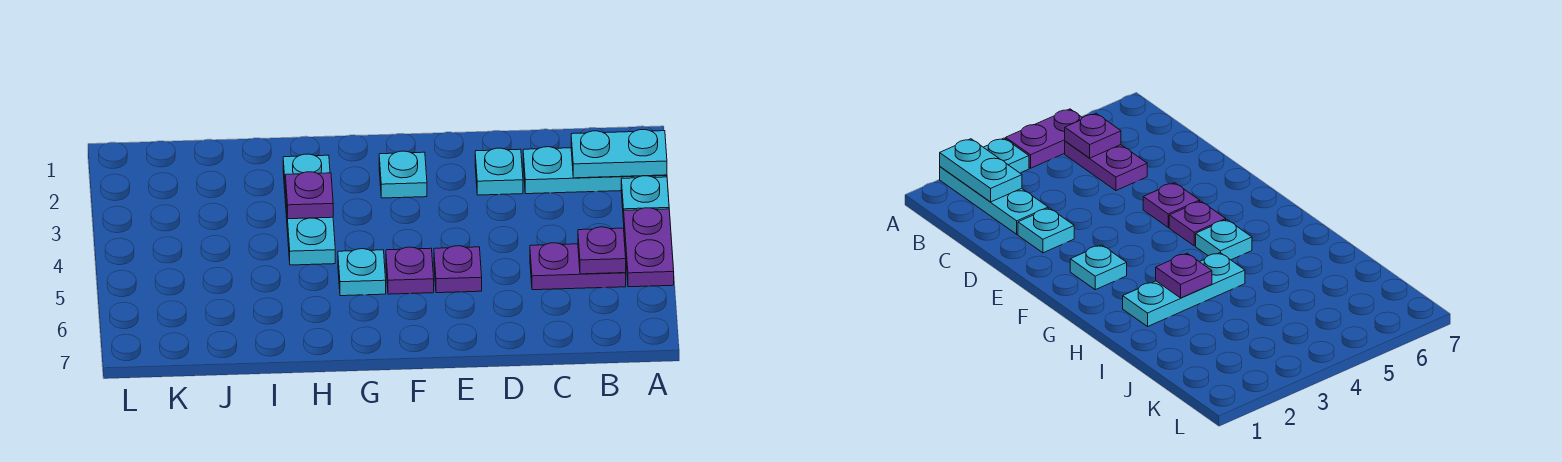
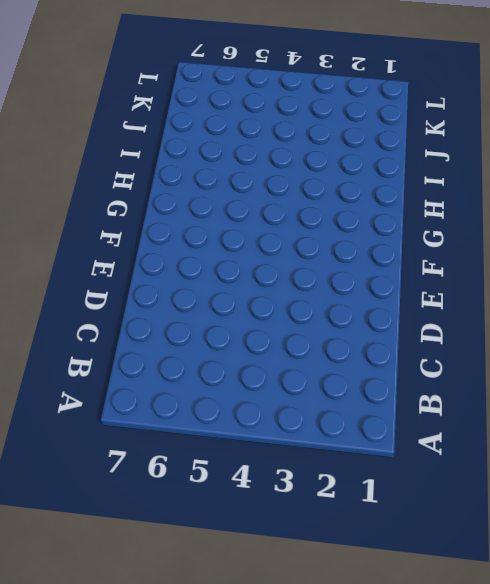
none -> cyan 1x3 plate [523,147,667,194]
none -> cyan 1x1 plate [621,176,669,222]
none -> purple 1x2 plate [624,208,674,287]

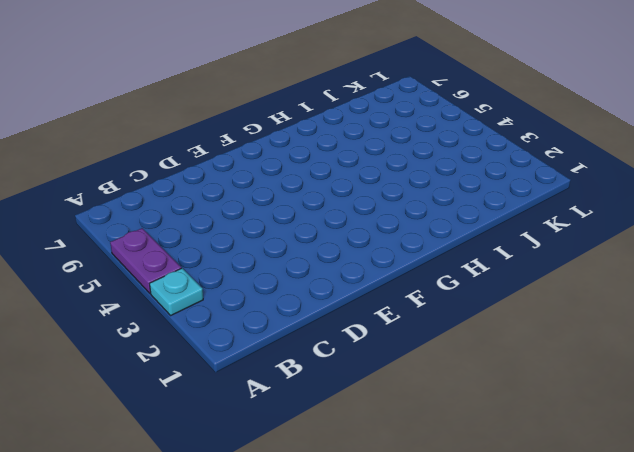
none -> cyan 1x3 plate [523,147,667,194]
none -> purple 1x2 plate [530,243,626,290]
none -> cyan 1x1 plate [475,148,523,195]

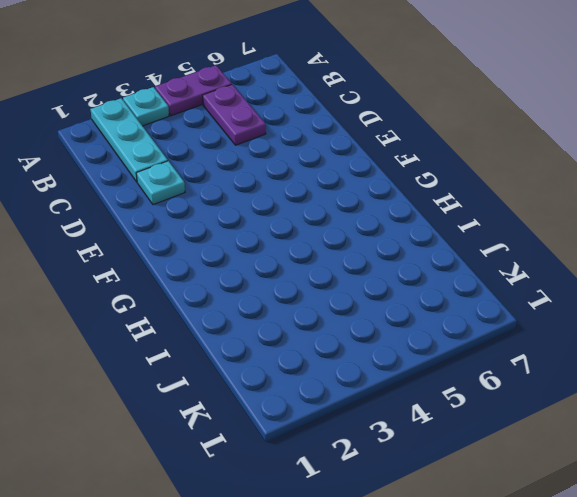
none -> purple 1x1 plate [434,246,482,293]
none -> cyan 1x1 plate [379,151,427,198]
none -> purple 1x1 plate [386,247,434,294]

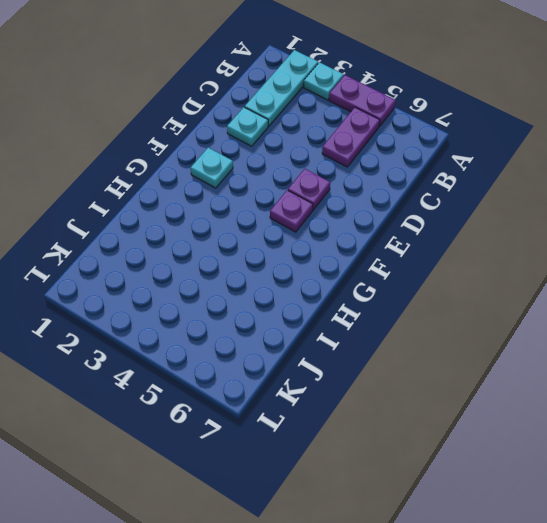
none -> cyan 1x1 plate [338,249,386,296]
none -> cyan 1x3 plate [283,154,335,265]
none -> cyan 1x2 plate [571,130,667,178]

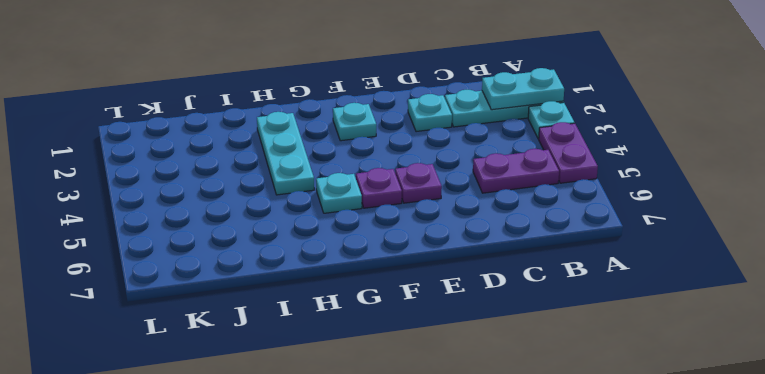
none -> purple 1x1 plate [578,227,626,274]
none -> purple 1x1 plate [285,172,333,219]

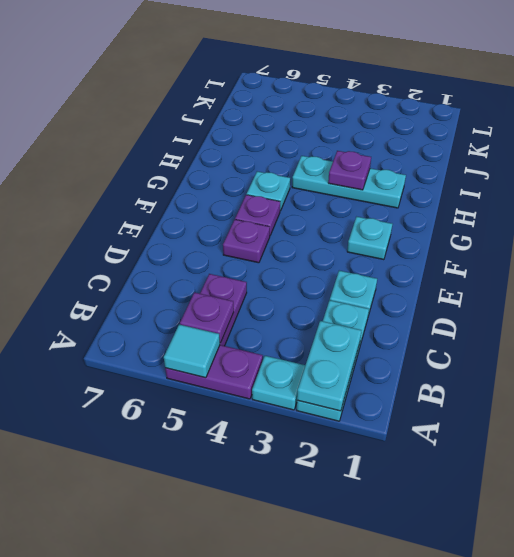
cyan 1x1 tile [164,324,220,378] -> none

